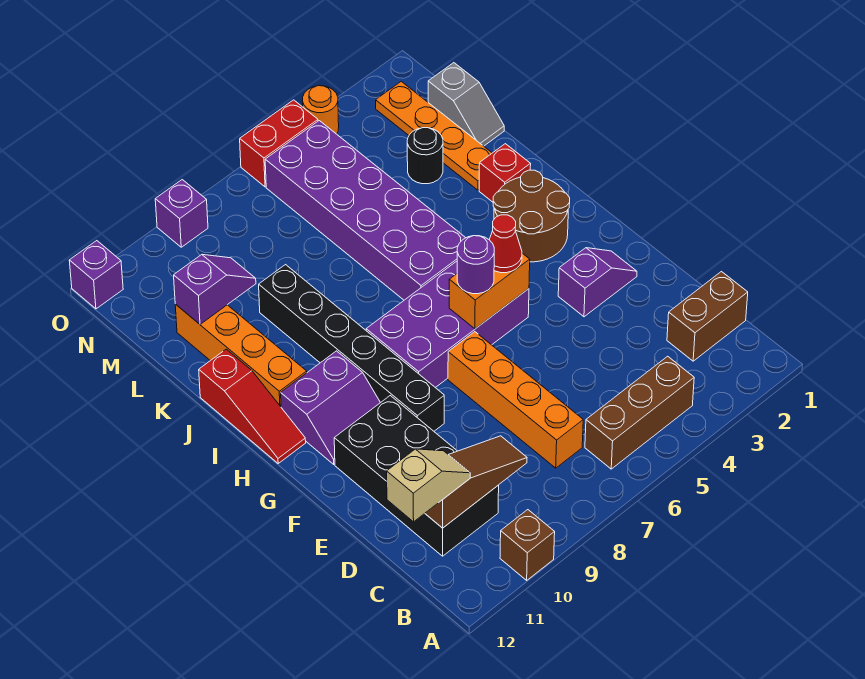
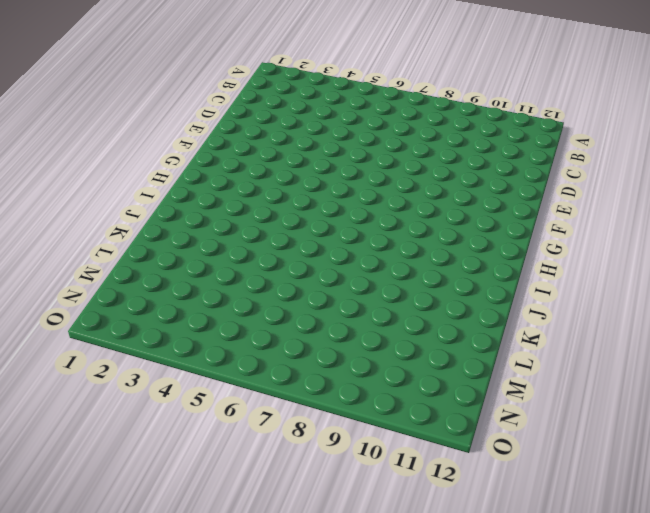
none -> brown 1x1 brick [500,510,555,580]
none -> brown 1x3 brick [585,356,694,469]
none -> brown 1x2 brick [667,272,748,361]

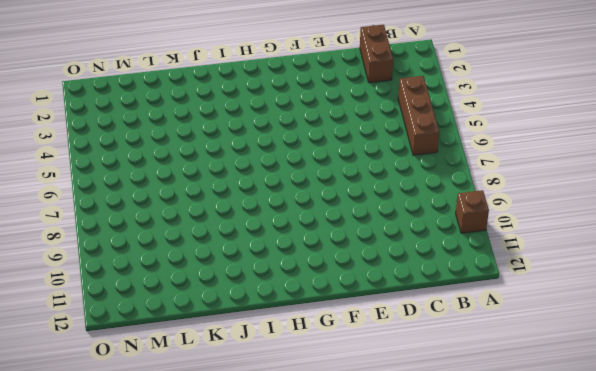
none -> orange 1x4 brick [448,332,583,468]
none -> black 2x4 brick [334,396,499,556]
none -> purple 1x2 slope [558,248,637,317]

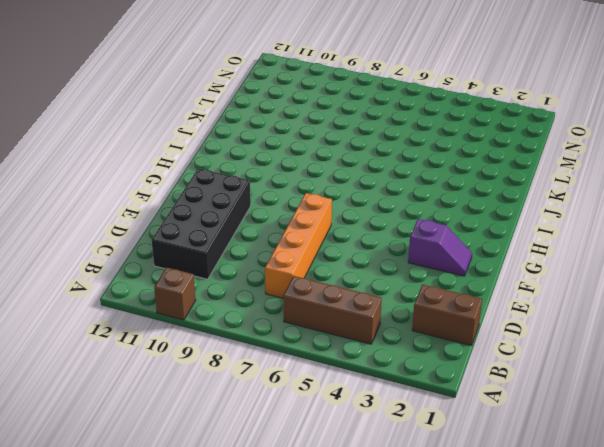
none -> black 1x6 brick [259,265,444,431]
none -> purple 2x4 brick [366,261,529,388]
none -> purple 2x2 slope [281,351,380,464]

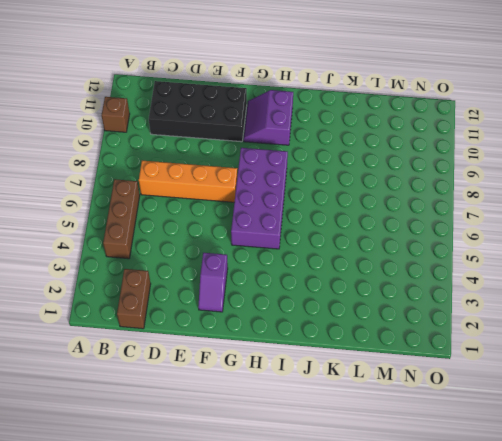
none -> black 1x6 brick [259,265,444,431]
none -> brown 2x2 round brick [493,170,570,262]
none -> red 1x3 slope [199,349,306,463]

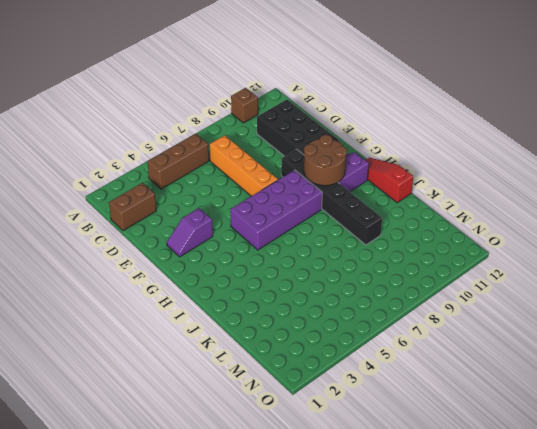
brown 2x2 round brick [304,135,347,186] -> brown 2x2 round brick moved to [493,170,570,262]
none -> purple 2x6 brick [265,121,465,300]
none -> orange 1x4 brick [175,304,307,407]
none -> red 1x1 brick [479,144,531,202]

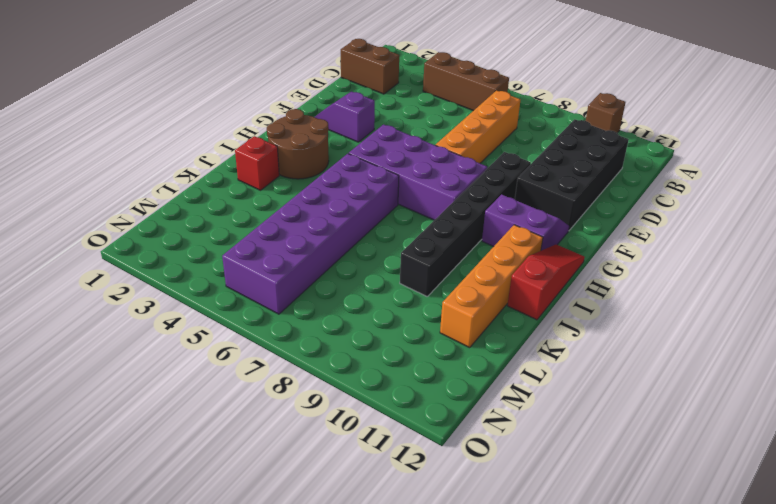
none -> orange 1x4 plate [376,81,492,190]
none -> grey 1x2 slope [428,63,504,146]
none -> black 1x1 round brick [407,128,443,184]

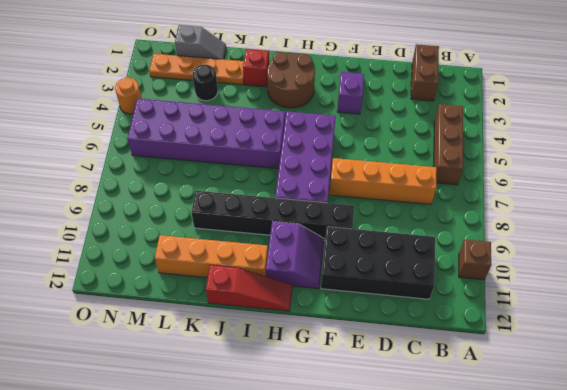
none -> red 1x2 brick [240,100,318,187]
none -> purple 1x1 brick [155,180,208,247]
none -> purple 1x1 brick [69,241,123,309]

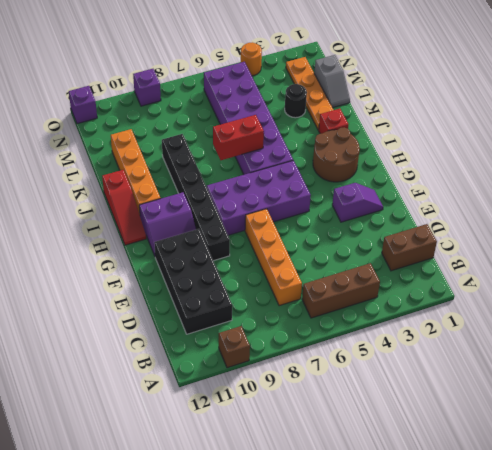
red 1x2 brick [213,115,264,160] -> red 1x2 brick moved to [240,100,318,187]
none -> brown 1x3 slope [425,436,527,528]
none -> orange 1x2 brick [449,253,530,329]
none -> purple 1x2 slope [174,254,256,324]

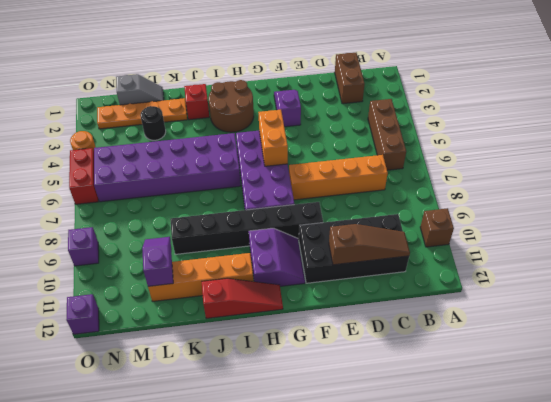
brown 1x3 slope [329,224,410,265] -> brown 1x3 slope turned to [425,436,527,528]
none -> tan 1x2 slope [387,449,470,522]
none -> red 1x1 cone [489,215,522,273]
none -> purple 1x1 round brick [457,236,494,294]

